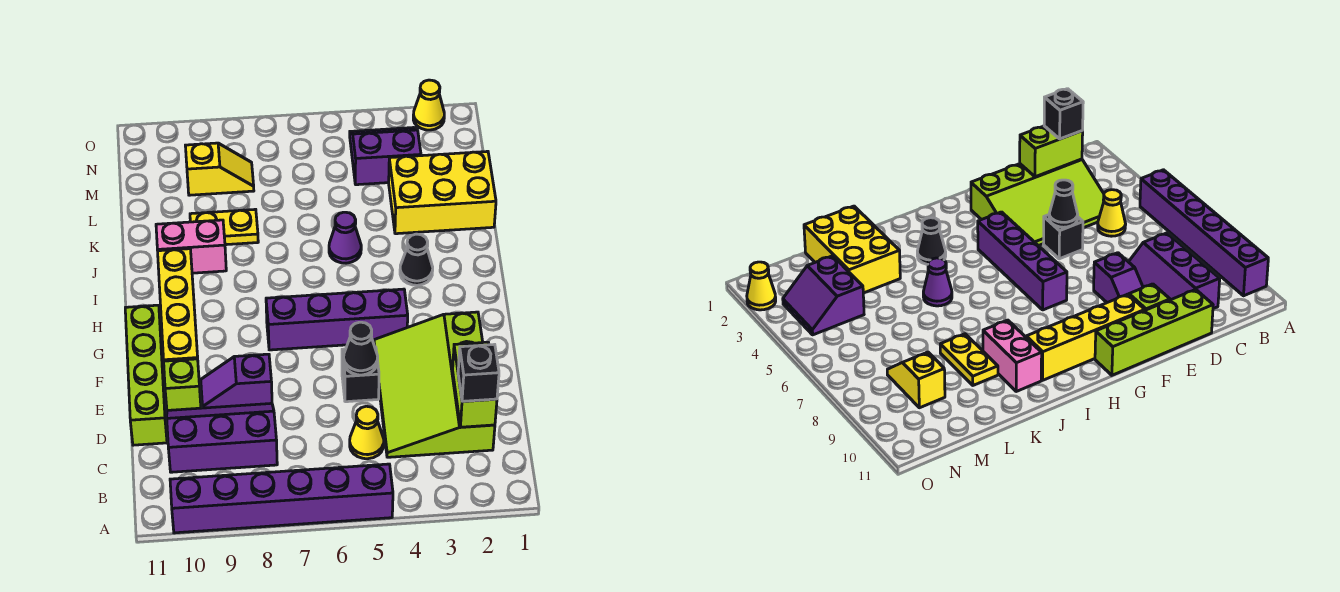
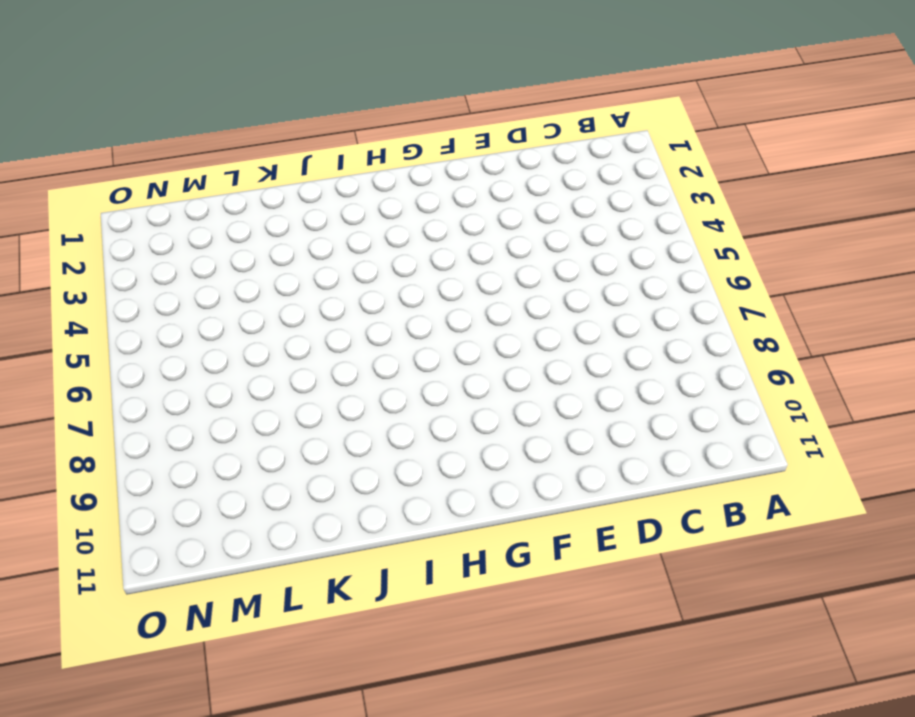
none -> purple 1x6 brick [170,464,393,533]
none -> lime 3x4 slope [374,312,495,457]
none -> yellow 1x1 cone [350,406,384,459]

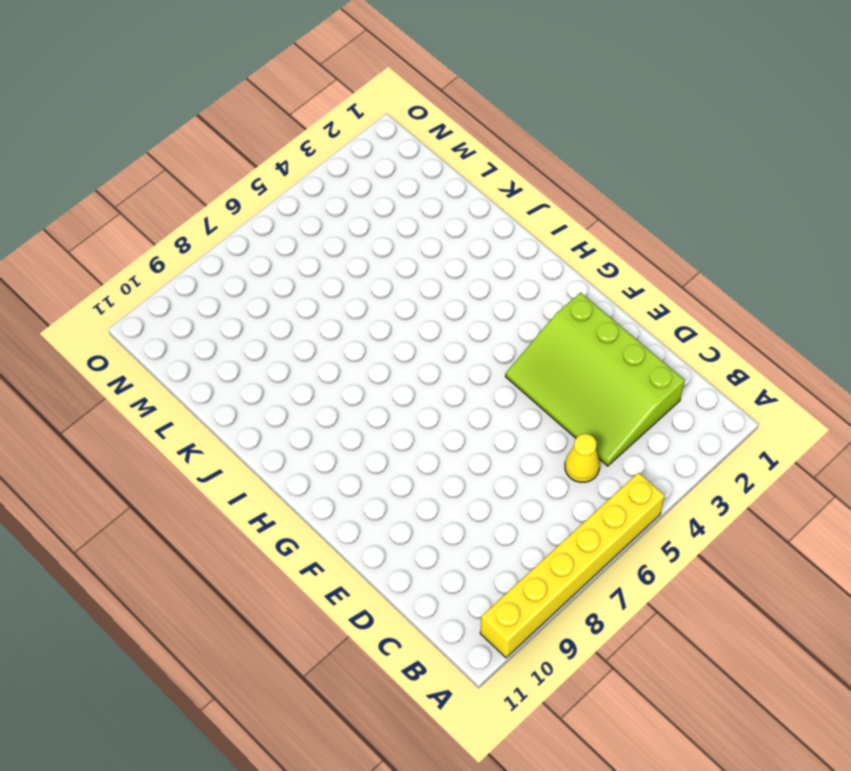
yellow 1x6 brick [480,473,665,658] -> purple 1x6 brick [170,464,393,533]
none -> purple 2x3 slope [167,403,277,472]
none -> lime 1x4 brick [125,305,167,445]
none -> black 1x1 brick [342,347,379,402]

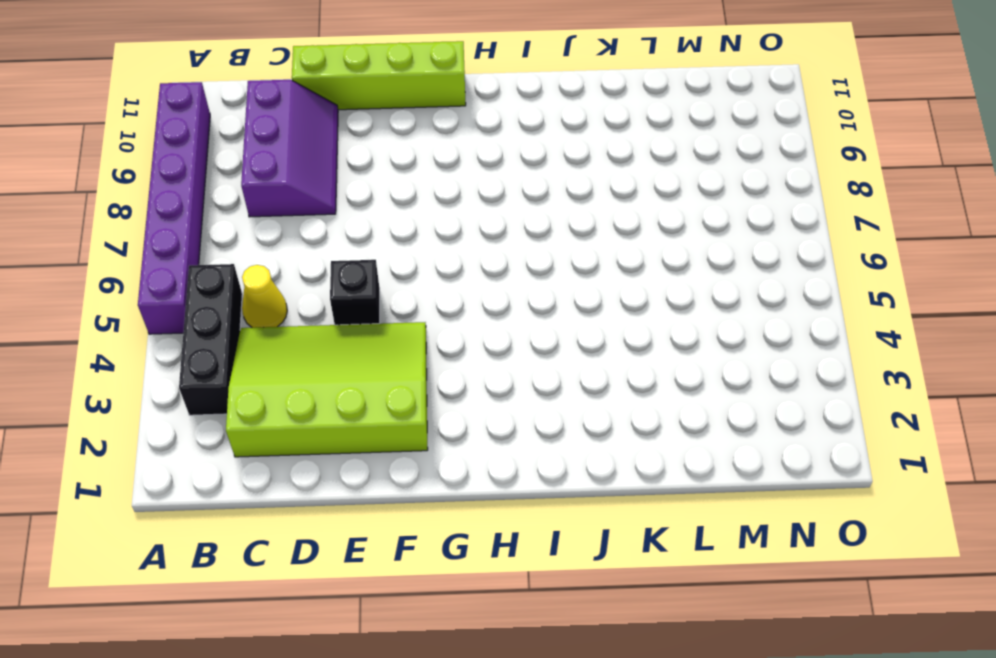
black 1x3 brick [179,264,242,415] -> none
none -> purple 1x2 slope [201,354,272,408]
none -> lime 1x1 brick [164,359,201,410]
none -> yellow 1x4 brick [158,249,198,361]

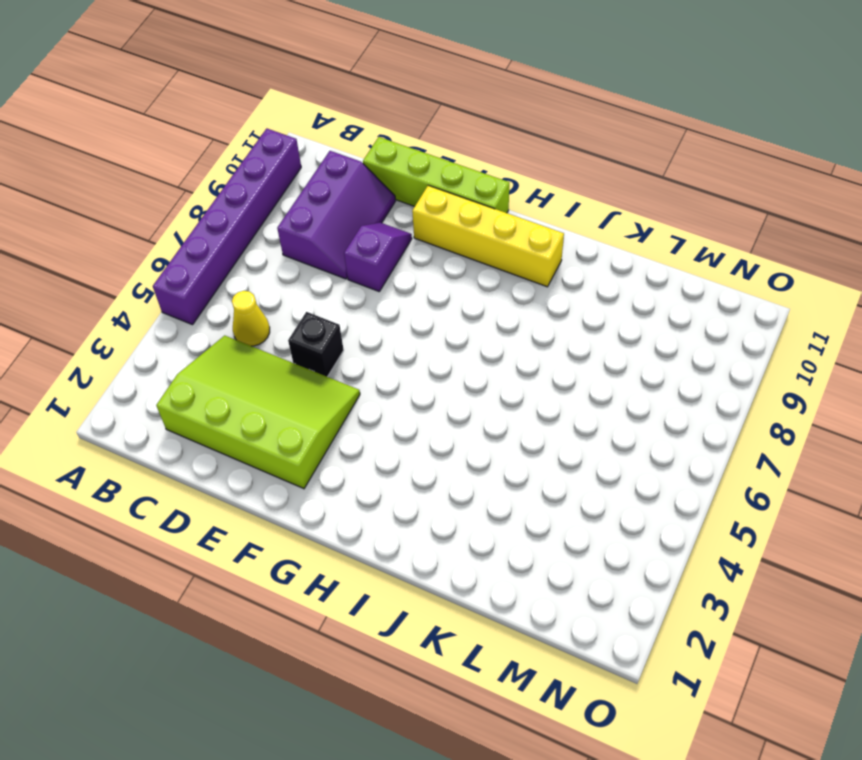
none -> lime 1x1 brick [164,359,201,410]
none -> purple 1x4 brick [266,289,408,350]
none -> black 1x1 cone [400,234,433,285]

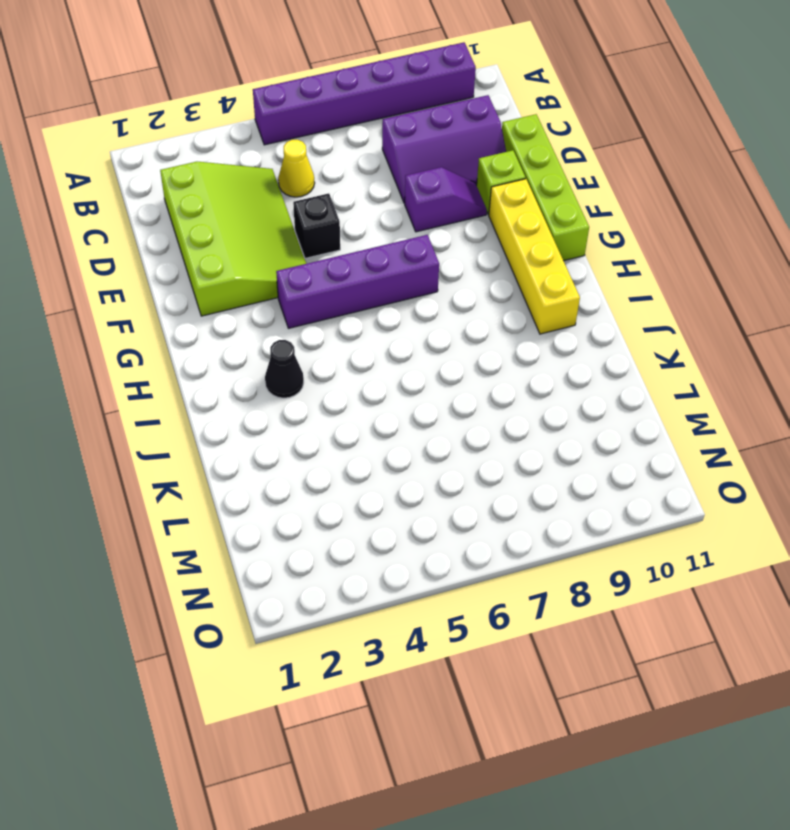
none -> purple 1x1 cone [329,212,361,263]
none -> pink 1x2 brick [156,220,226,273]
none -> yellow 2x3 brick [389,151,496,234]

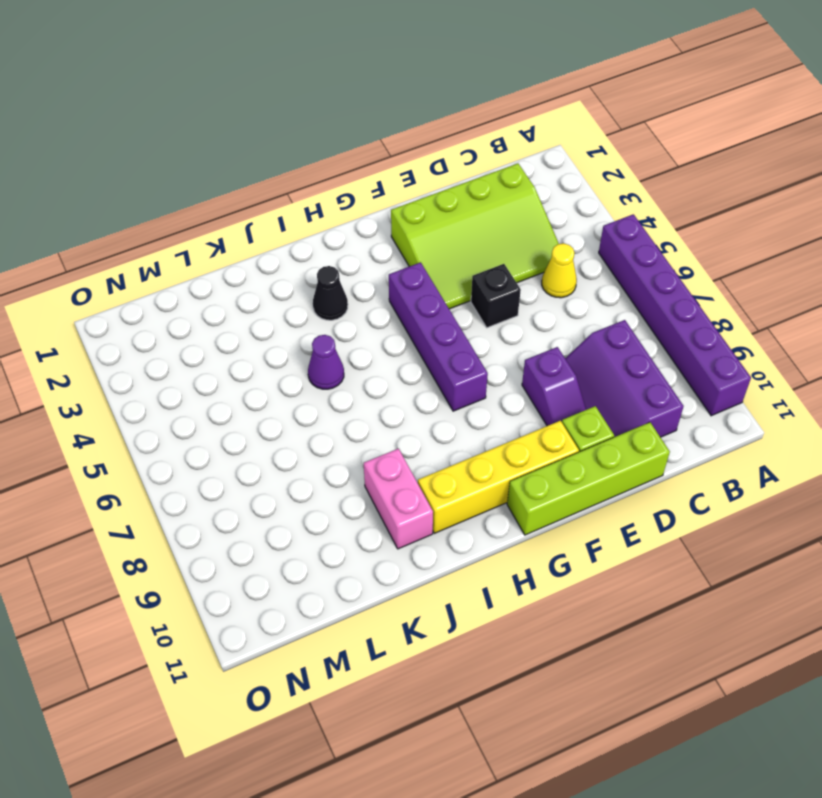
none -> yellow 2x3 brick [389,151,496,234]
none -> yellow 1x2 plate [190,209,258,245]
none -> purple 2x2 slope [350,128,421,185]

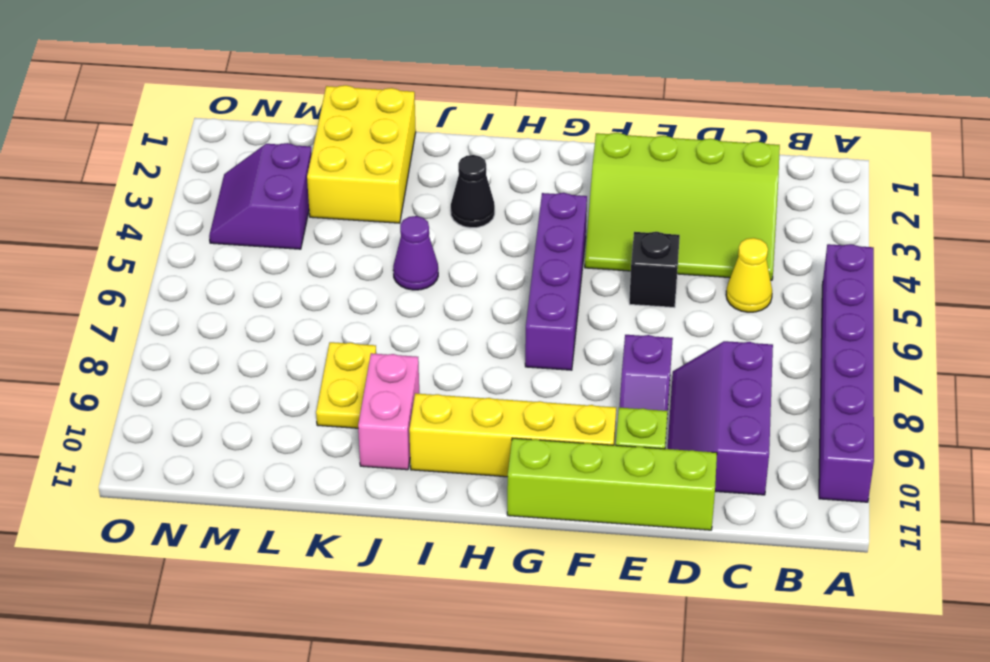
none -> yellow 1x2 slope [185,143,254,195]
none -> yellow 1x1 cone [413,80,444,130]
none -> lime 1x2 brick [453,342,497,427]

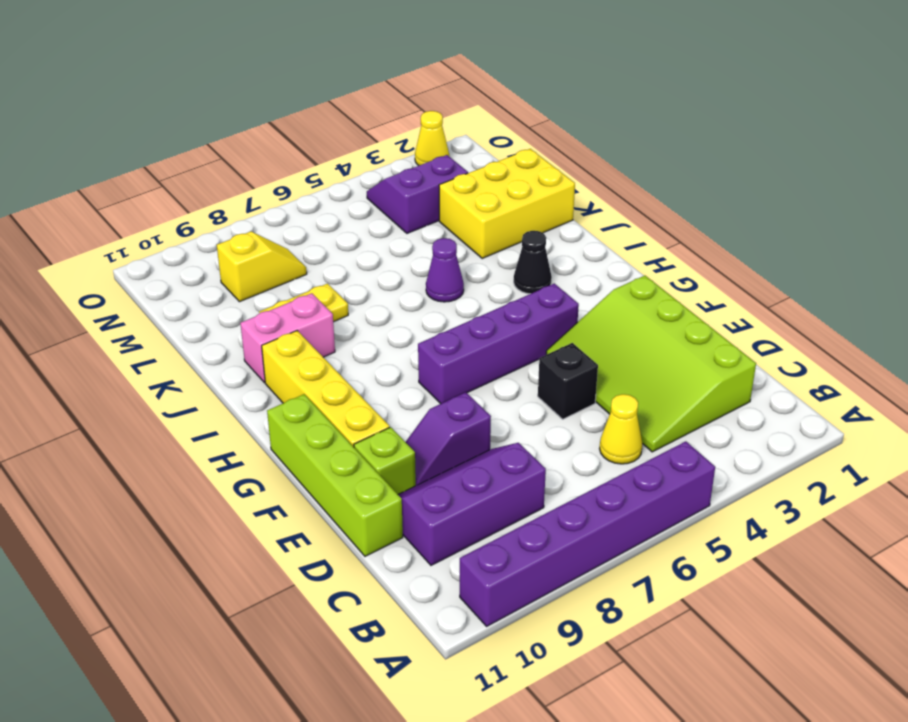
none -> lime 1x2 brick [453,342,497,427]
none -> black 1x1 cone [344,322,378,375]
none -> black 1x1 brick [458,344,499,401]

